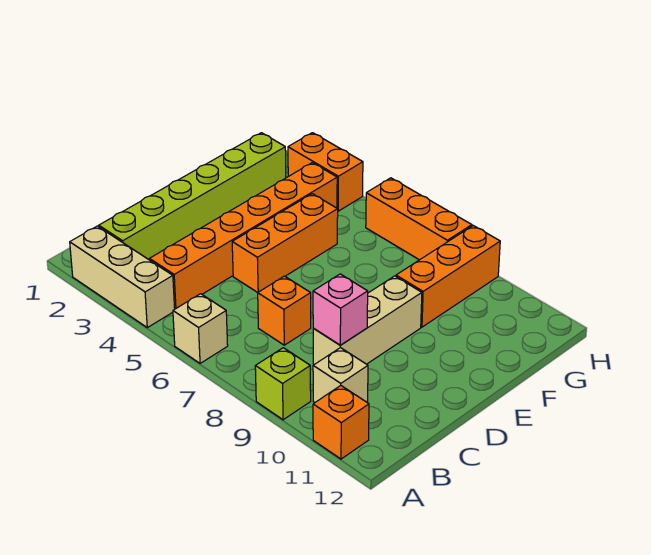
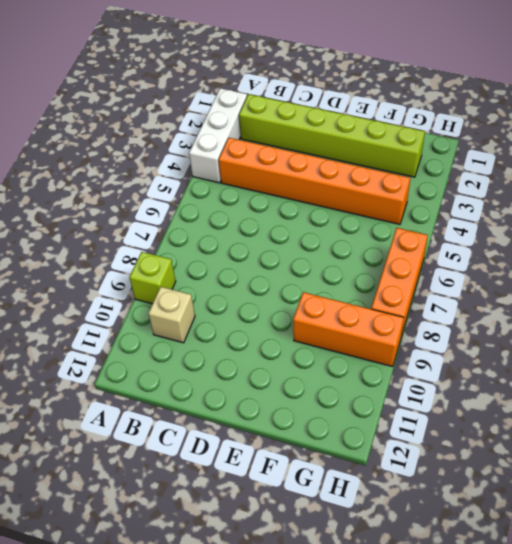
white 1x3 brick [189,88,247,183] -> tan 1x3 brick [70,226,175,328]
none -> tan 1x1 brick [173,294,228,363]
none -> orange 1x1 brick [313,386,369,459]
none -> orange 1x1 brick [258,276,311,345]

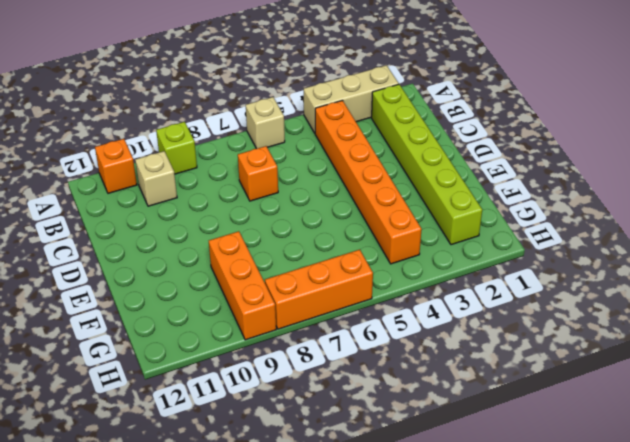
none -> tan 1x3 brick [313,276,422,365]
none -> orange 1x3 brick [232,194,338,293]
none -> orange 1x2 brick [288,133,363,211]

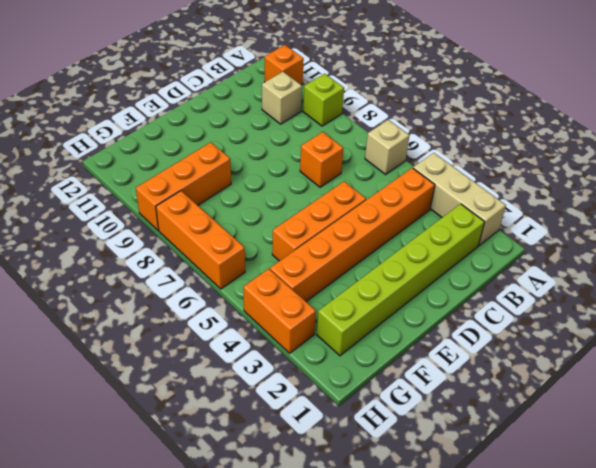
none -> tan 1x3 brick [313,276,422,365]
none -> pink 1x1 brick [313,274,368,345]

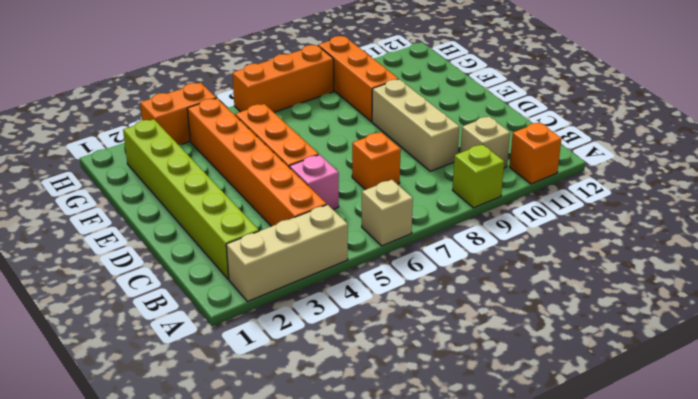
pink 1x1 brick [289,155,339,210] -> pink 1x1 brick moved to [313,274,368,345]

